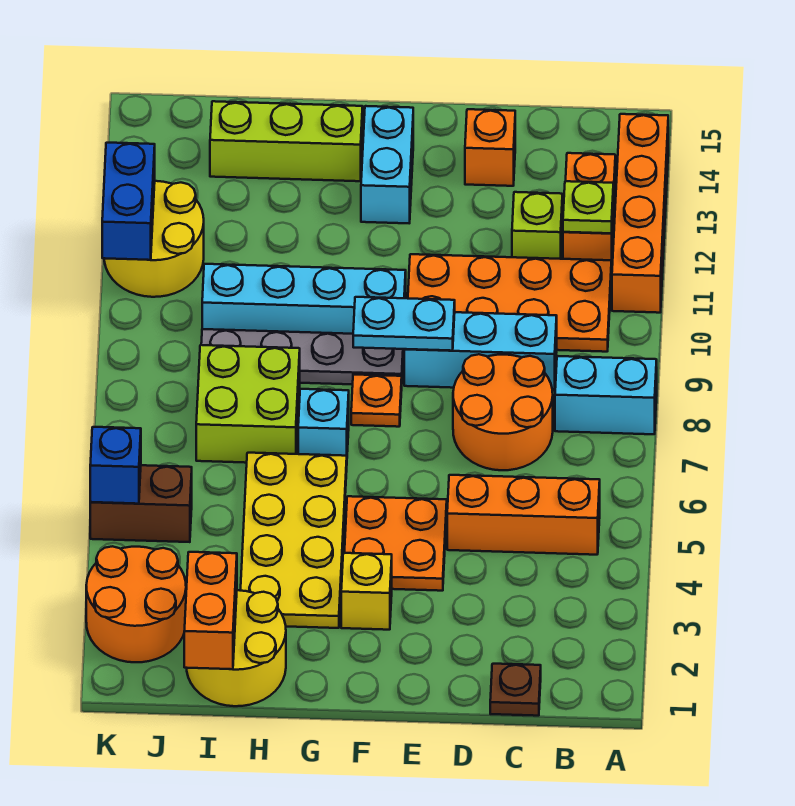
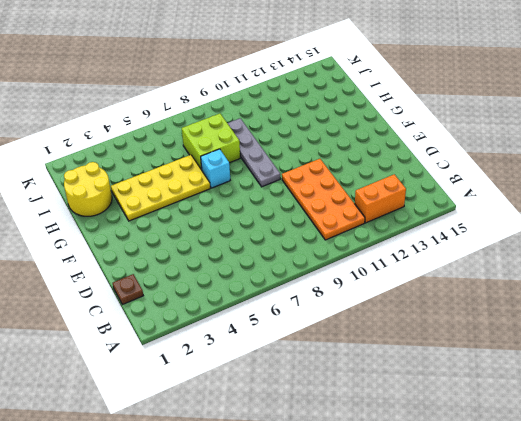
none -> cyan 1x2 brick [555,356,657,434]
none -> orange 1x4 brick [612,114,668,313]
none -> orange 1x3 brick [447,475,600,555]

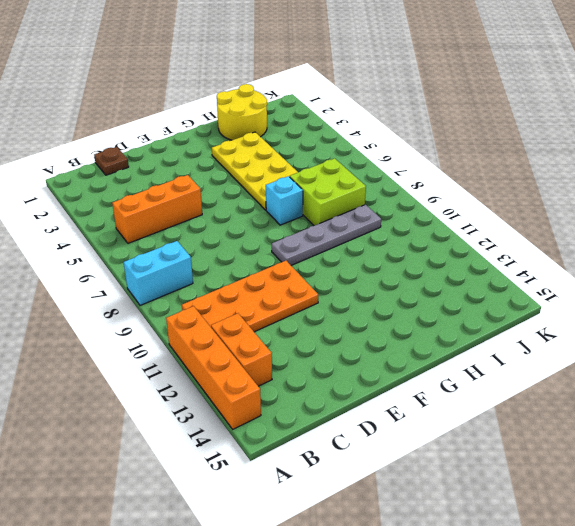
none -> orange 2x2 round brick [453,354,553,470]
none -> cyan 1x3 brick [404,312,557,391]
none -> lime 1x1 brick [512,192,562,259]

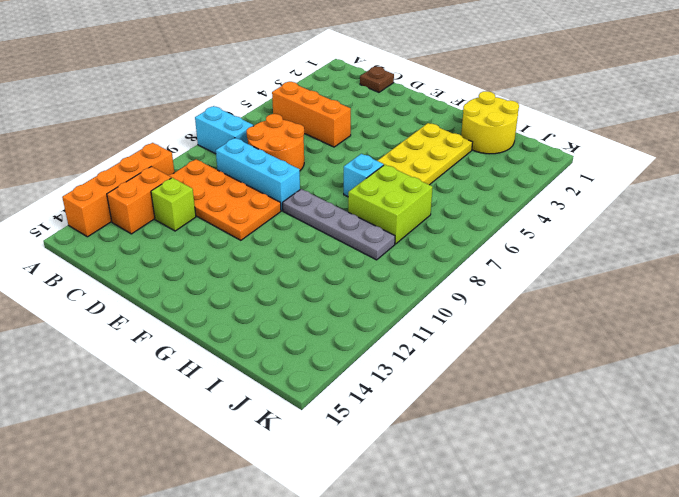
none -> orange 1x1 brick [465,109,515,186]
none -> orange 2x2 plate [344,496,447,591]
none -> yellow 1x1 brick [341,553,392,630]

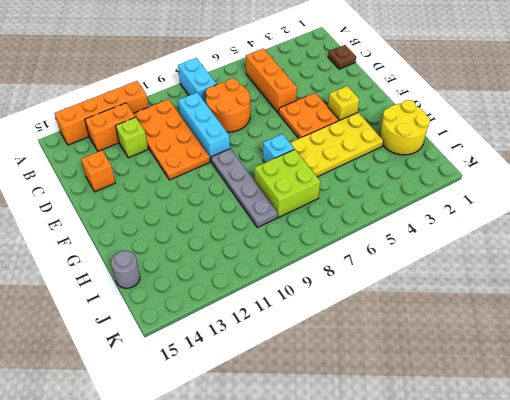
grey 1x1 round brick [111,251,140,288] -> none
none -> orange 1x1 plate [351,375,402,427]
none -> cyan 1x4 brick [202,264,406,334]
none -> cyan 1x2 brick [361,106,413,223]

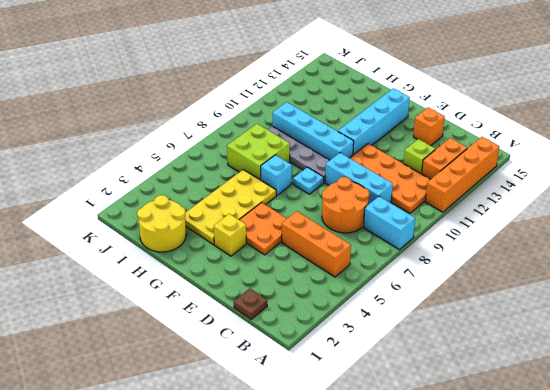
cyan 1x1 plate [293,167,324,194] -> orange 1x1 plate [351,375,402,427]
cyan 1x4 brick [338,88,410,155] -> cyan 1x2 brick [361,106,413,223]
none -> lime 1x3 brick [210,101,363,181]
none -> orange 2x2 round brick [86,546,186,662]
none -> brown 1x2 brick [90,465,192,542]

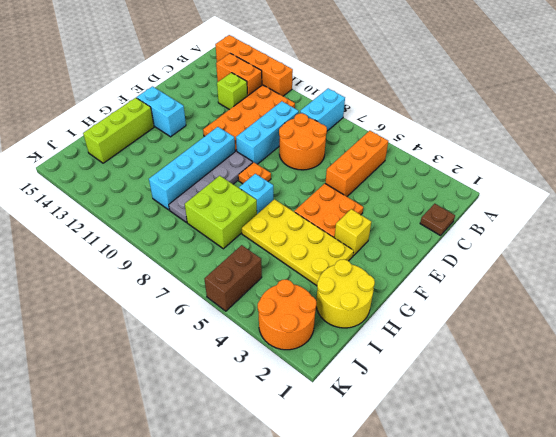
none -> orange 1x1 brick [465,109,515,186]
none -> yellow 2x2 round brick [104,181,204,297]
none -> lime 1x1 plate [563,181,613,233]

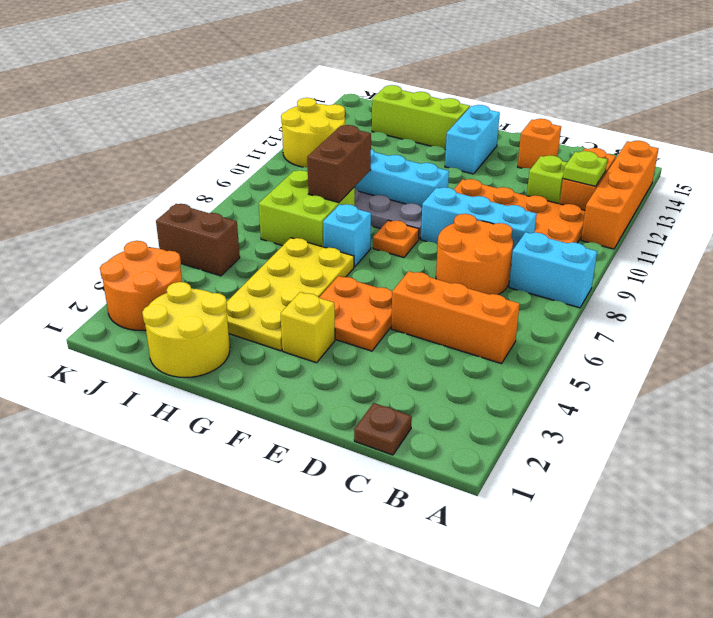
brown 1x2 brick [307,125,371,202] -> none
none -> cyan 1x2 plate [353,297,455,351]
none -> orange 1x2 brick [184,552,237,669]
none -> blue 1x1 brick [90,427,141,504]

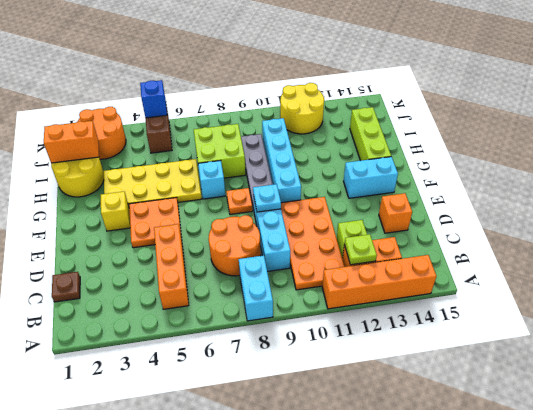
cyan 1x1 plate [253,184,281,212] -> cyan 1x2 plate [353,297,455,351]
none -> blue 1x2 brick [102,143,155,260]

